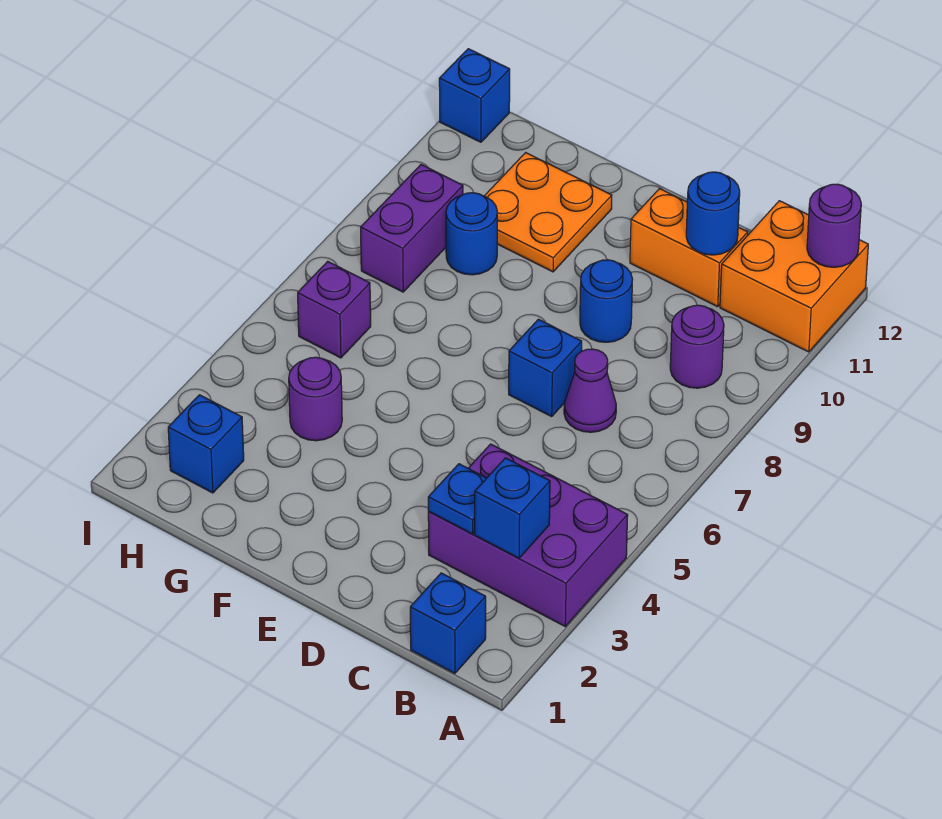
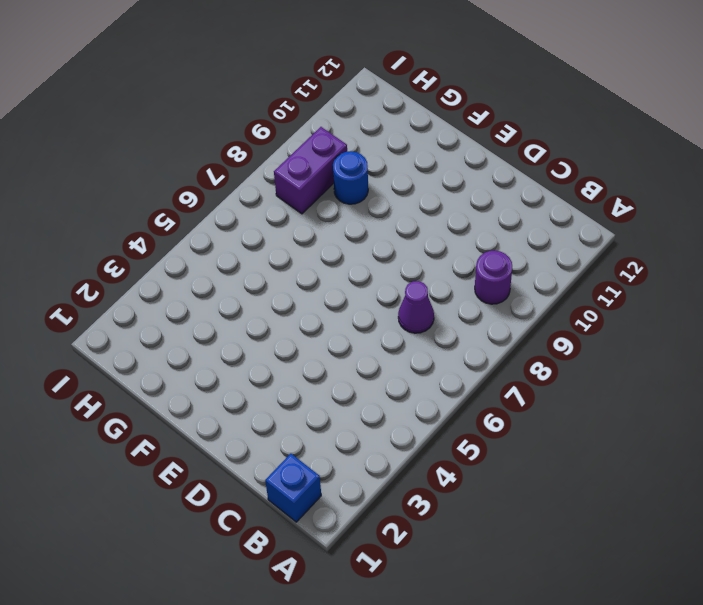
none -> purple 2x3 brick [428,444,628,626]
none -> orange 2x2 brick [720,201,868,352]
none -> orange 1x2 brick [630,189,748,307]

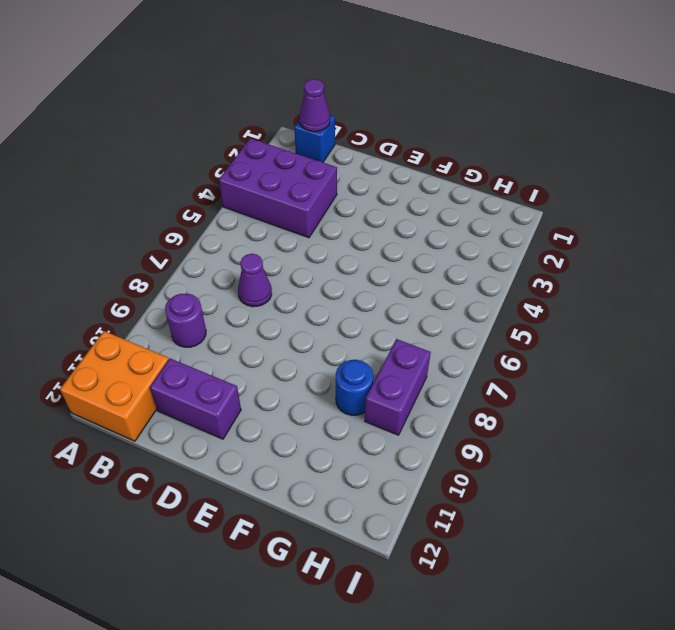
purple 1x1 cone [300,79,330,132] -> none
purple 1x2 brick [150,359,241,439] -> orange 1x2 brick [630,189,748,307]
none -> blue 1x1 brick [509,319,582,416]
none -> blue 1x1 round brick [580,260,633,342]
none -> orange 2x2 plate [485,153,612,272]

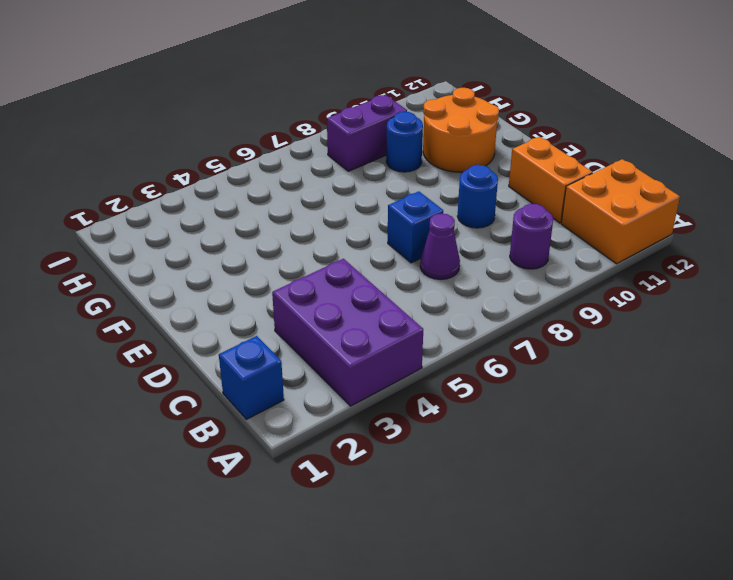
orange 2x2 round brick [423,88,499,172] -> orange 2x2 plate [485,153,612,272]
none -> purple 1x1 round brick [289,357,342,441]
none -> blue 1x1 brick [168,395,244,493]
none -> purple 1x1 brick [298,261,371,358]

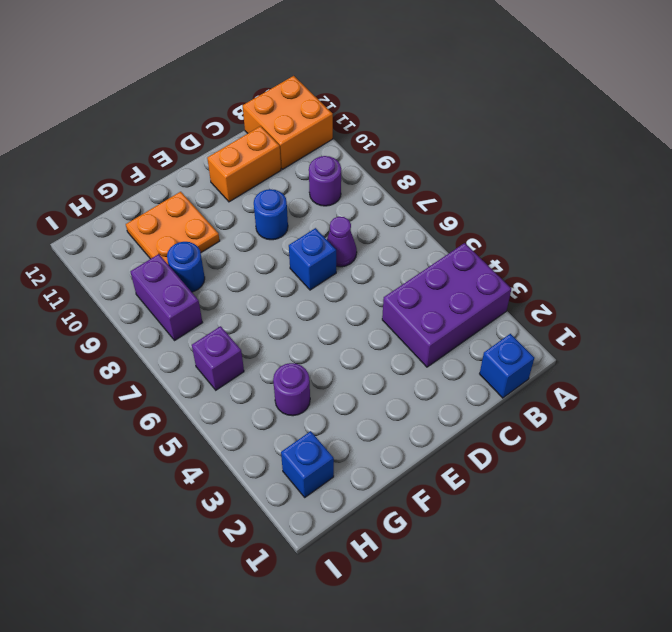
none -> blue 1x1 brick [439,49,510,142]
none -> purple 1x1 round brick [807,184,861,267]
none -> blue 1x1 brick [475,458,550,558]

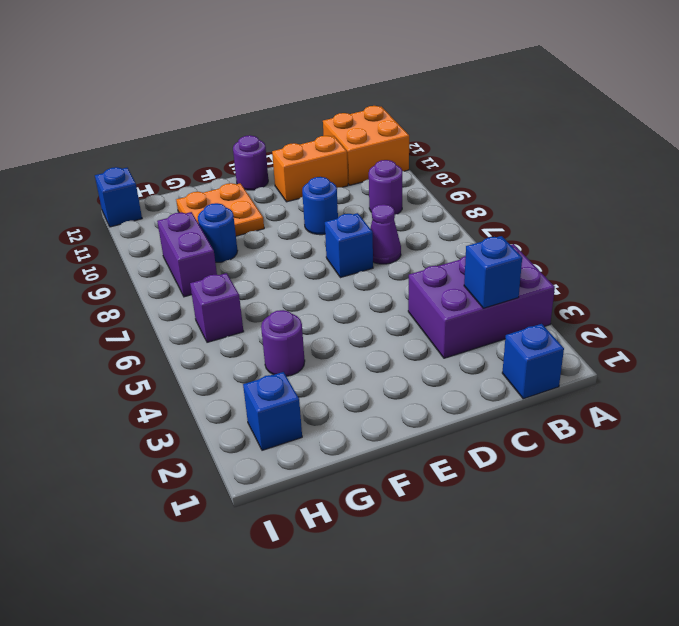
purple 1x1 round brick [233,135,268,190] -> purple 1x1 round brick moved to [807,184,861,267]
none -> blue 1x1 plate [428,464,486,534]
none -> blue 1x1 round brick [686,172,740,255]

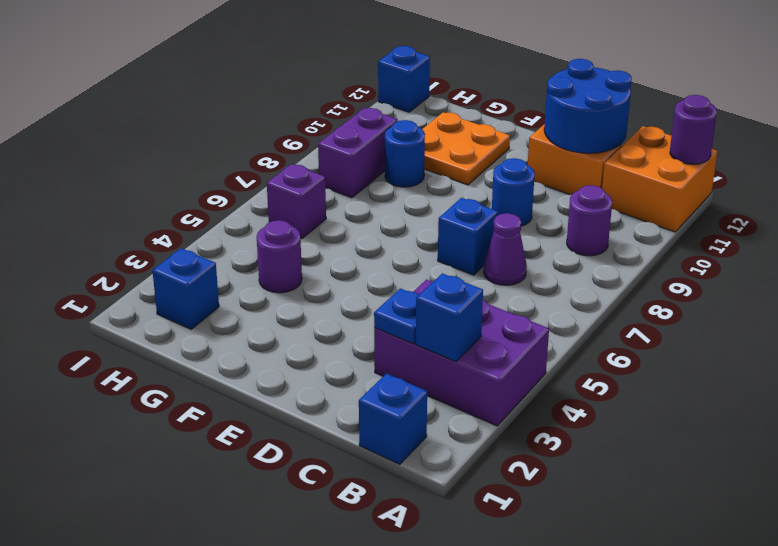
blue 2x2 round brick [544,59,632,153] -> blue 1x1 round brick [686,172,740,255]

